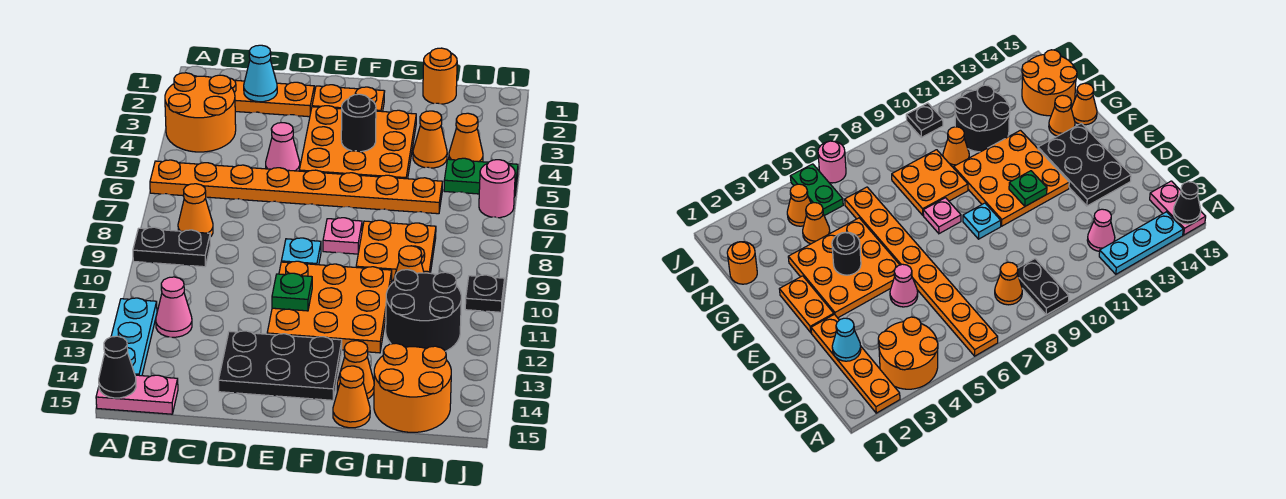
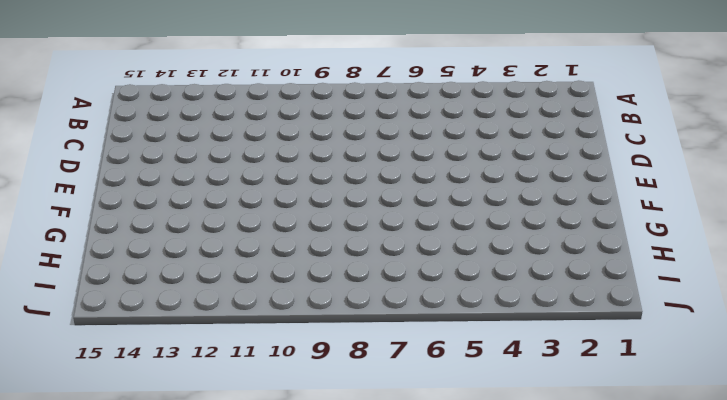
none -> orange 1x4 plate [194,76,314,117]
none -> orange 2x2 round brick [165,73,236,152]
none -> orange 1x8 plate [150,160,442,214]
none -> black 1x2 plate [133,227,210,267]

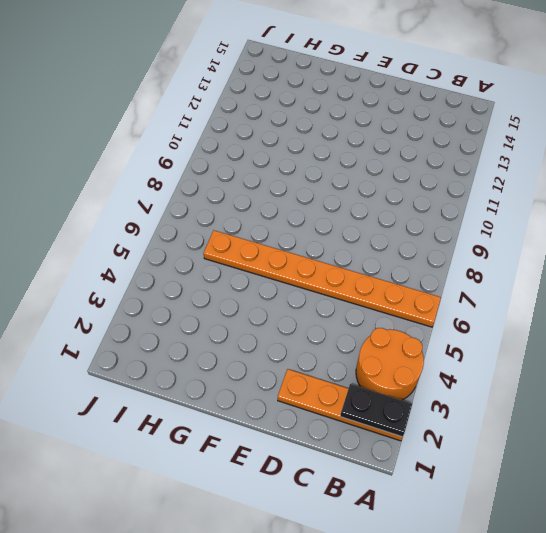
black 1x2 plate [340,384,412,437] -> black 1x2 plate moved to [133,227,210,267]
none -> cyan 1x3 plate [111,298,157,376]
none -> pink 1x2 plate [96,375,178,414]
none -> orange 1x1 cone [178,184,213,237]
none -> pink 1x1 cone [156,277,192,337]

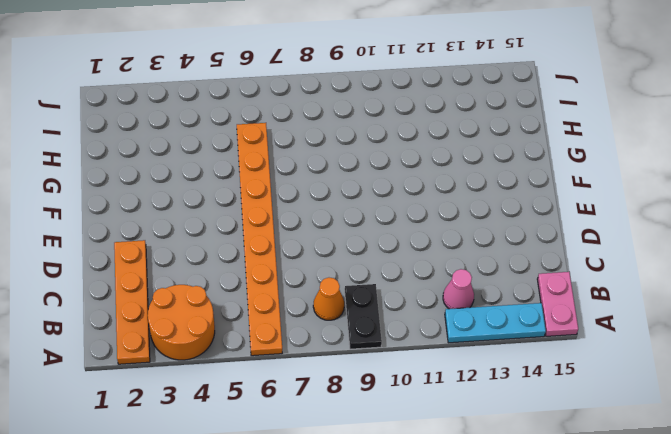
none -> pink 1x1 cone [266,123,300,171]
none -> black 2x3 plate [219,331,342,400]
none -> orange 1x2 plate [312,85,385,112]
none -> orange 3x3 plate [299,106,416,179]

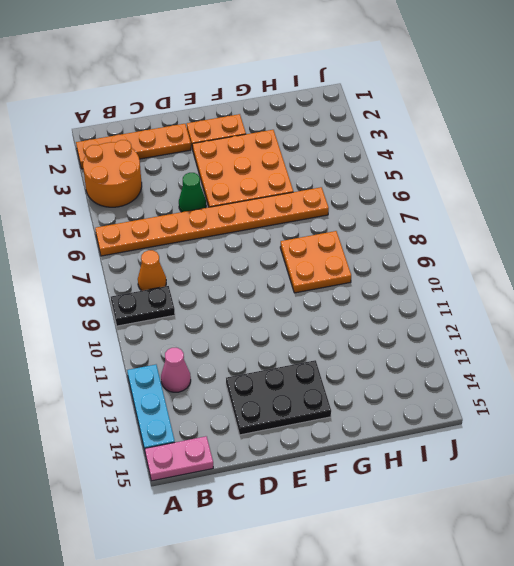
green 1x1 cone [179,173,206,212] -> pink 1x1 cone [266,123,300,171]
none -> cyan 1x1 plate [281,238,321,265]
none -> orange 3x3 plate [267,261,392,353]
none -> pink 1x1 plate [323,218,362,254]
none -> orange 1x1 cone [337,341,374,399]

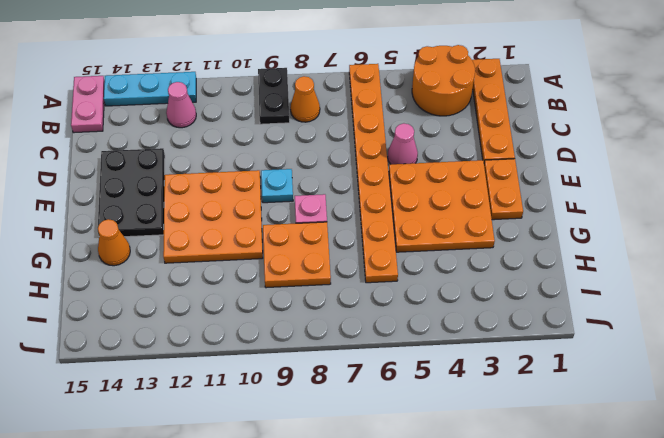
none -> orange 1x1 cone [333,366,370,428]
none -> orange 1x1 round brick [423,48,457,104]
none -> orange 1x1 cone [413,111,447,168]
none -> orange 1x1 cone [393,246,424,282]

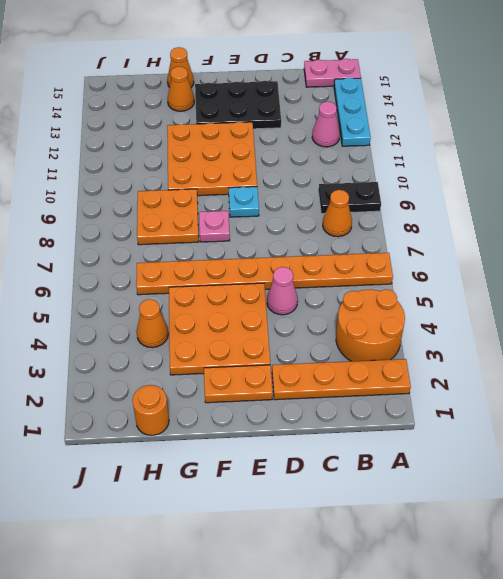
none -> orange 1x1 cone [393,246,424,282]
none -> black 2x2 round brick [386,270,461,351]
none -> orange 2x2 round brick [374,343,451,432]
none -> orange 1x1 cone [449,113,483,162]

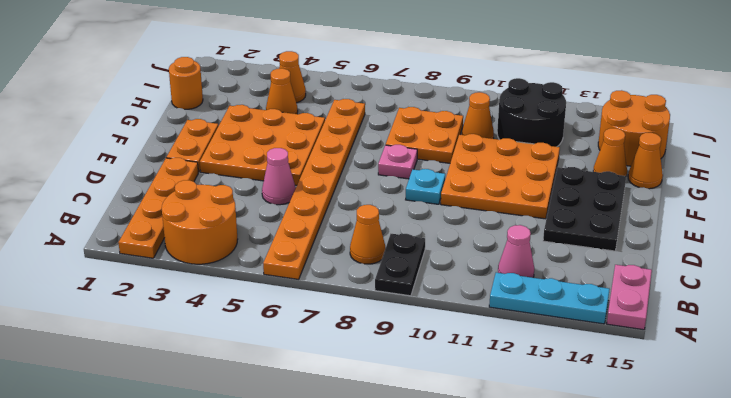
none -> green 1x2 plate [444,158,518,196]
none -> pink 1x1 round brick [479,160,515,218]
none -> black 1x1 plate [465,275,504,312]
none -> black 1x1 cone [99,336,136,398]

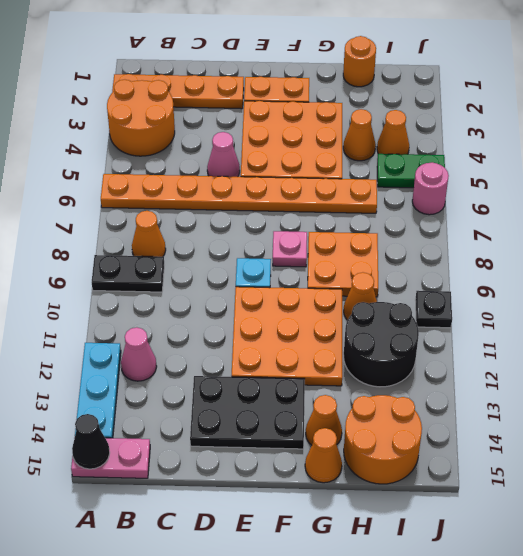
none -> cyan 1x1 cone [244,45,277,102]
none -> green 1x1 plate [272,273,312,311]
none -> black 1x1 round brick [341,94,376,152]

